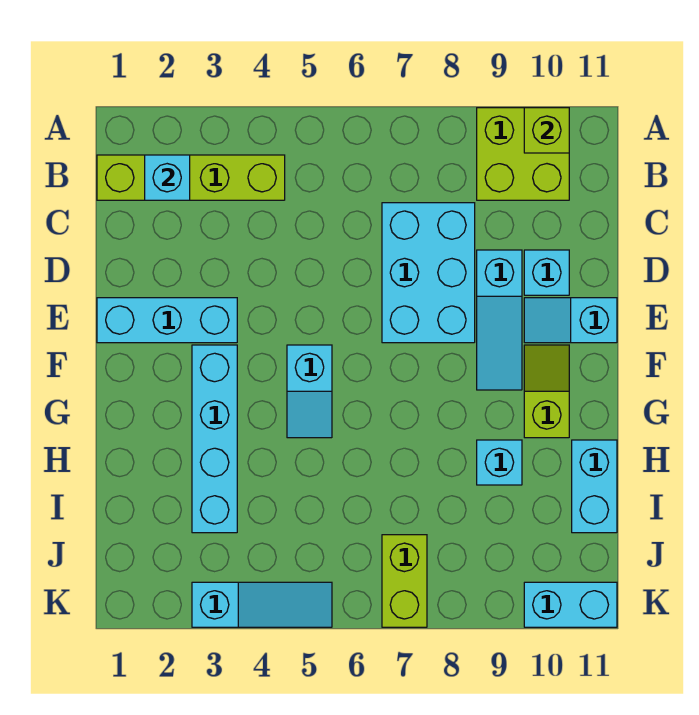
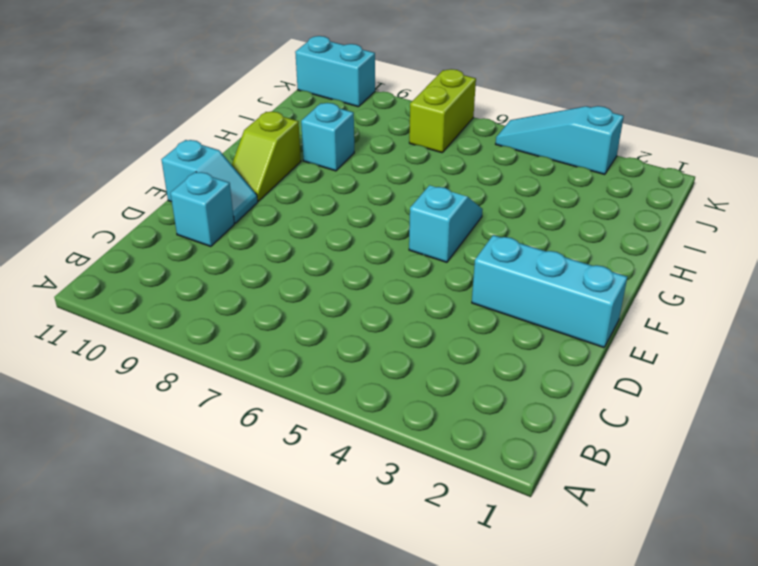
none -> lime 2x2 brick [477,108,569,200]
none -> lime 1x4 brick [97,155,285,200]
none -> cyan 2x3 brick [382,203,475,343]

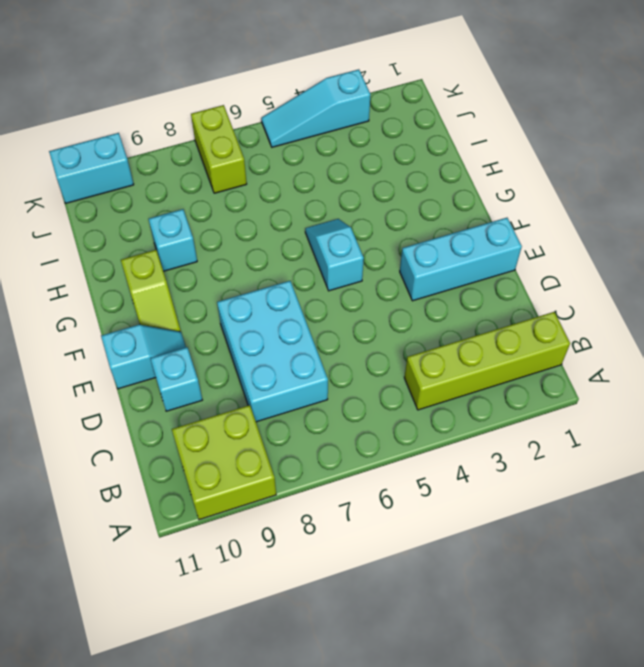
none -> cyan 1x3 slope [477,250,522,390]
none -> cyan 1x4 brick [192,345,237,533]
none -> cyan 1x2 brick [572,440,617,533]

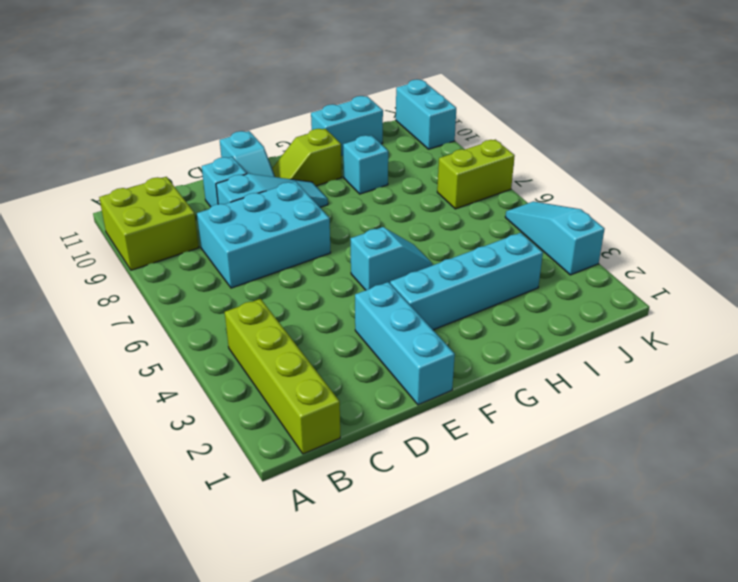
none -> lime 1x1 brick [524,108,569,153]
none -> cyan 1x1 brick [145,155,190,200]

